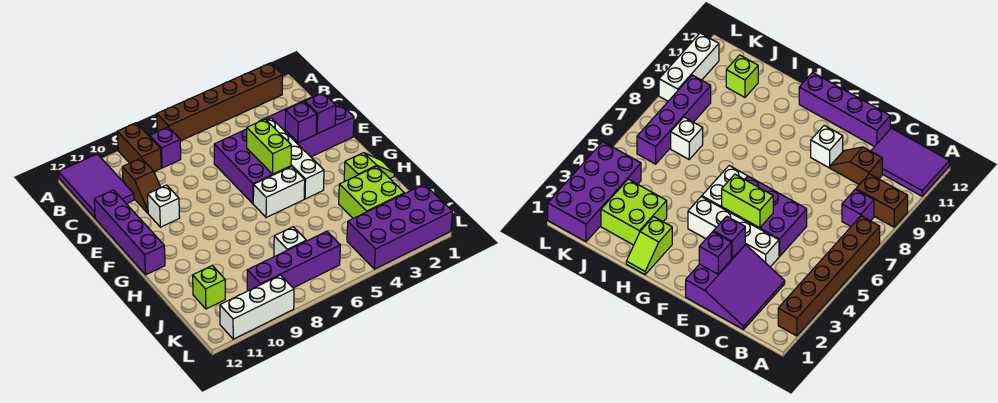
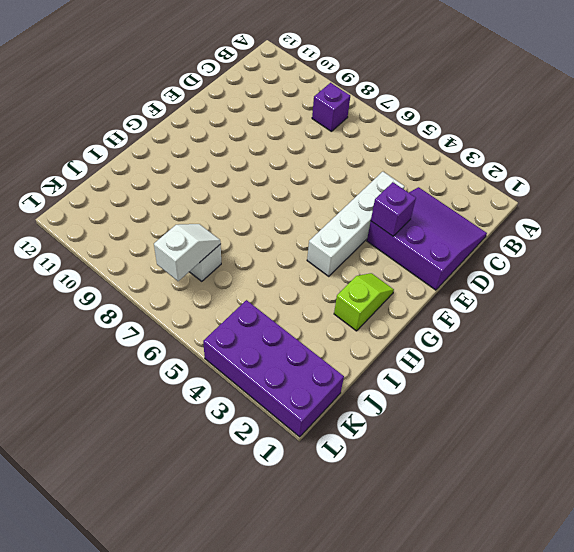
lime 1x2 slope [334,273,394,331] -> lime 1x2 slope turned to [344,153,394,182]
white 1x2 slope [154,224,221,281] -> none
none -> brown 1x6 brick [157,63,283,141]
none -> brown 1x2 brick [117,123,161,172]
none -> purple 2x3 tile [58,154,134,218]

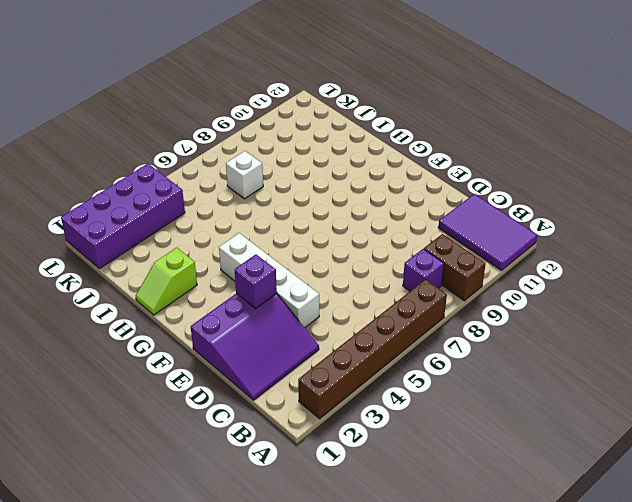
none -> brown 1x2 slope [122,158,161,213]
none -> purple 2x3 brick [214,129,291,204]
none -> purple 1x4 brick [94,190,165,275]

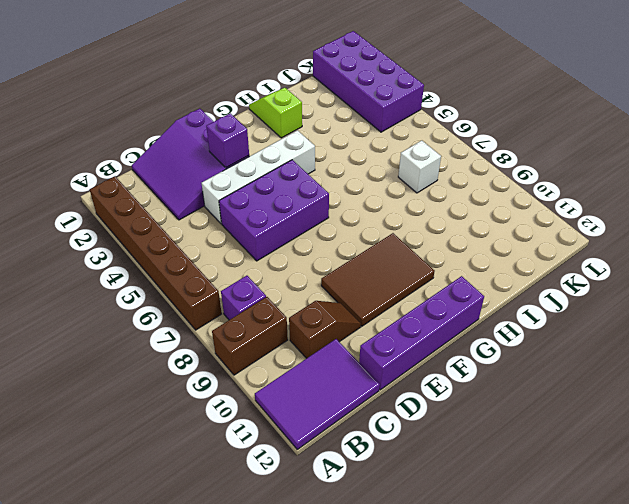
brown 2x3 tile [321,233,435,326] -> white 1x1 brick [148,185,180,227]
none -> white 1x2 brick [253,167,305,218]
none -> lime 2x2 brick [339,166,404,218]
none -> lime 1x1 brick [193,266,225,309]

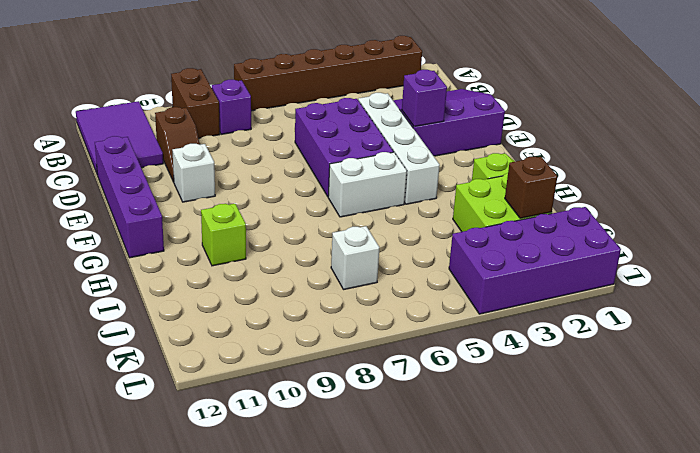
lime 1x1 brick [201,204,246,266] -> lime 1x1 brick moved to [193,266,225,309]
brown 1x1 brick [505,157,557,218] -> none
none -> purple 1x4 brick [247,231,340,291]
none -> white 1x3 brick [220,275,294,339]
none -> purple 1x1 brick [305,93,336,134]

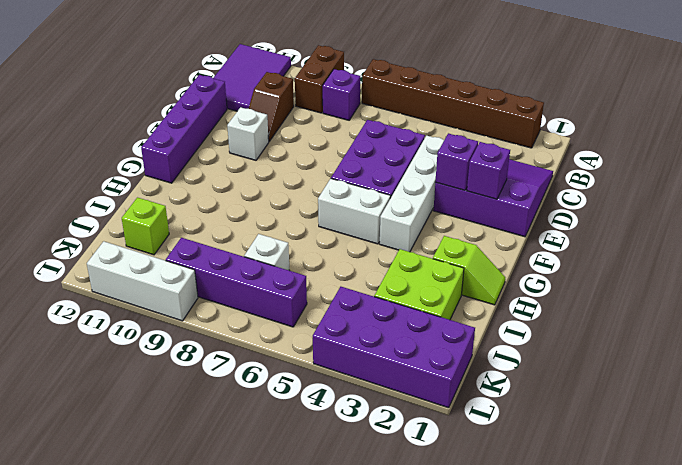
none -> lime 1x2 brick [247,119,291,174]

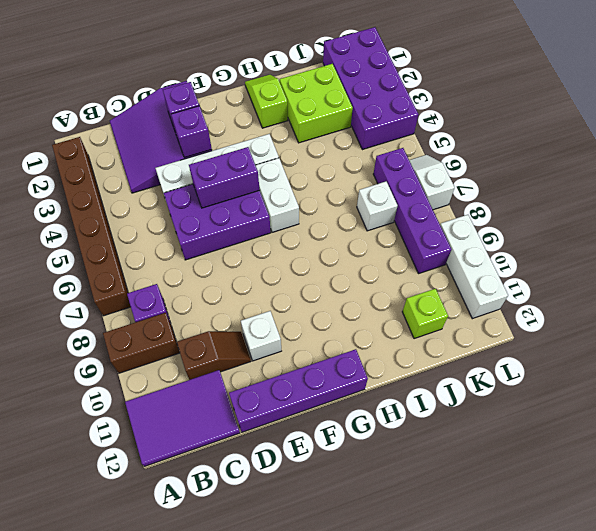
purple 1x2 brick [189,147,259,208] -> lime 1x2 brick [247,119,291,174]
white 1x2 slope [409,155,455,210] -> none

